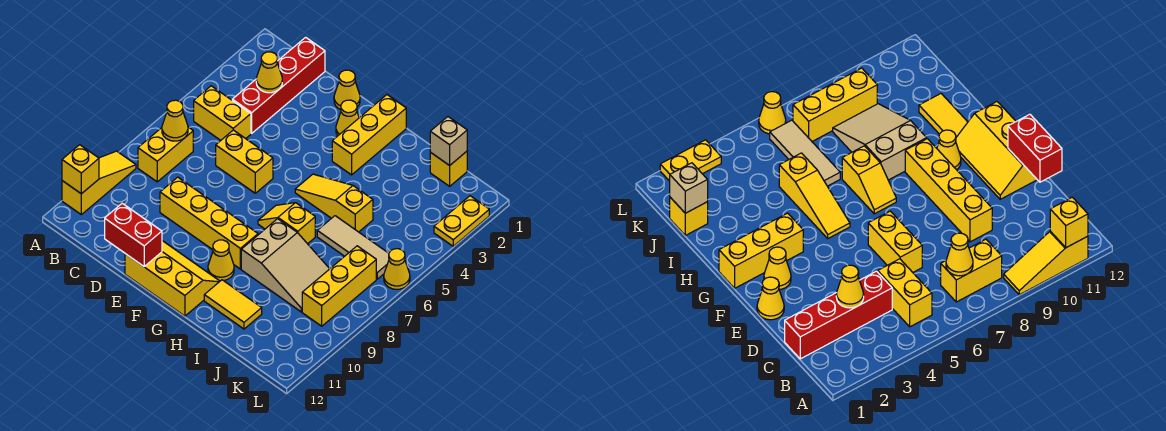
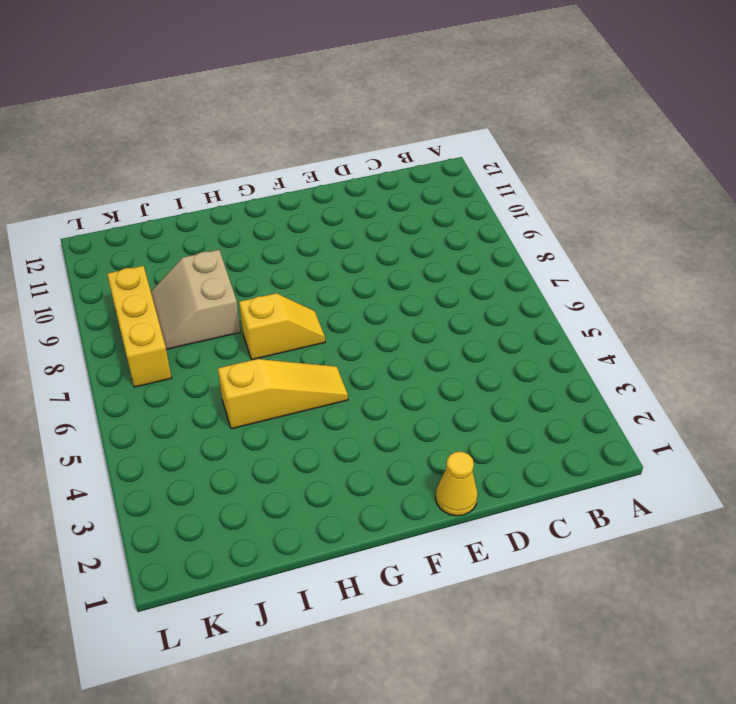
tan 2x2 slope [151,250,240,349] -> tan 2x3 slope [241,219,329,312]
none -> yellow 1x3 slope [62,151,136,215]
none -> yellow 1x2 brick [194,86,251,140]
none -> yellow 1x2 brick [138,127,193,182]

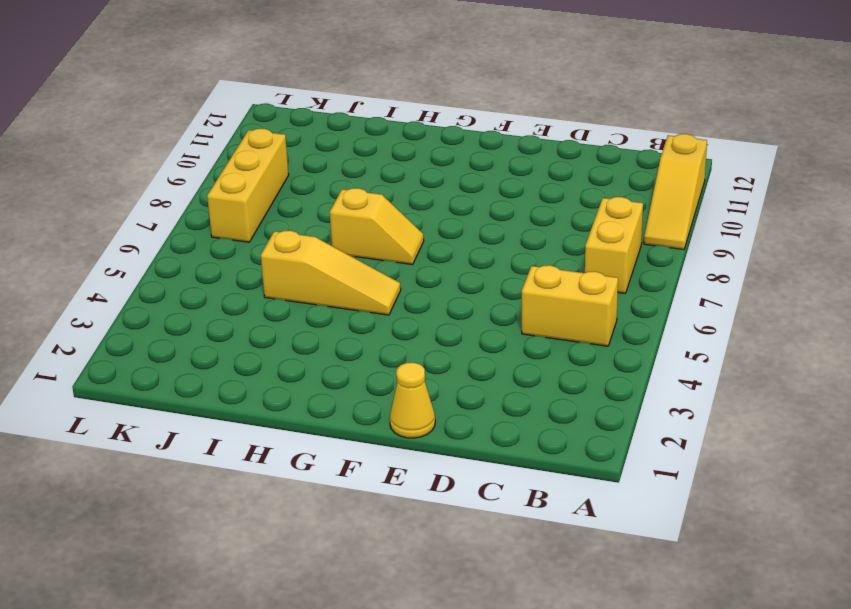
none -> red 1x4 brick [232,37,325,133]
none -> yellow 1x2 brick [216,130,273,193]
none -> yellow 1x4 brick [160,177,258,269]

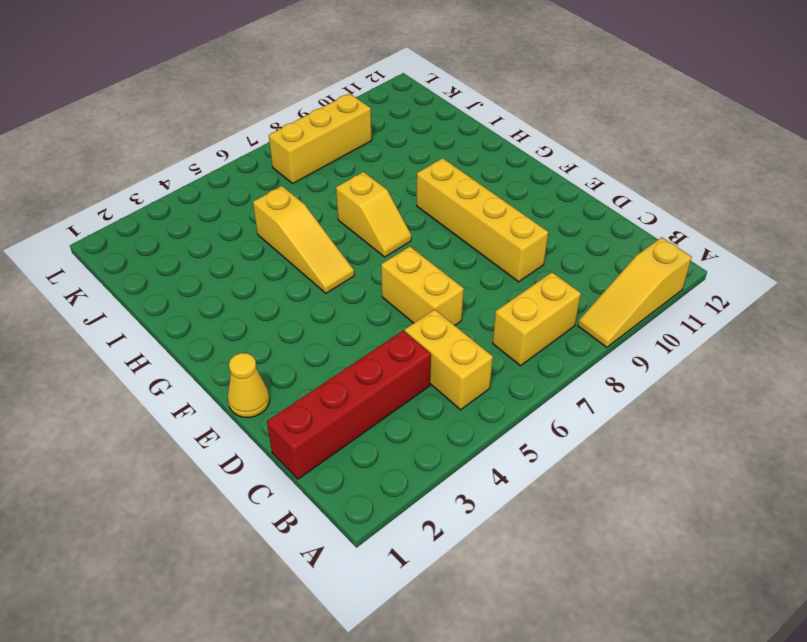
none -> yellow 2x3 slope [125,241,220,316]
none -> yellow 1x1 cone [336,100,359,136]
none -> yellow 1x3 brick [332,95,406,175]

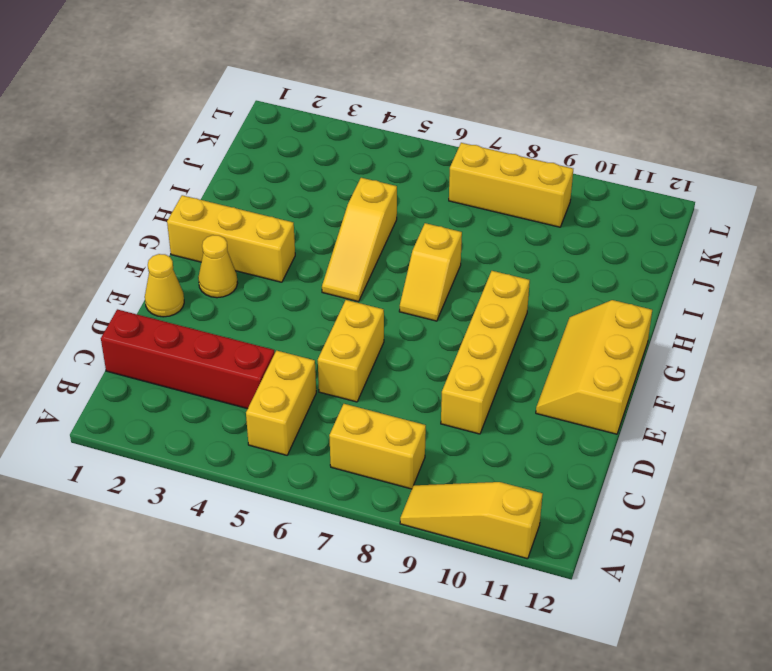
none -> yellow 1x1 cone [208,240,234,281]
none -> tan 2x3 slope [241,219,329,312]
none -> yellow 1x2 tile [204,280,262,329]

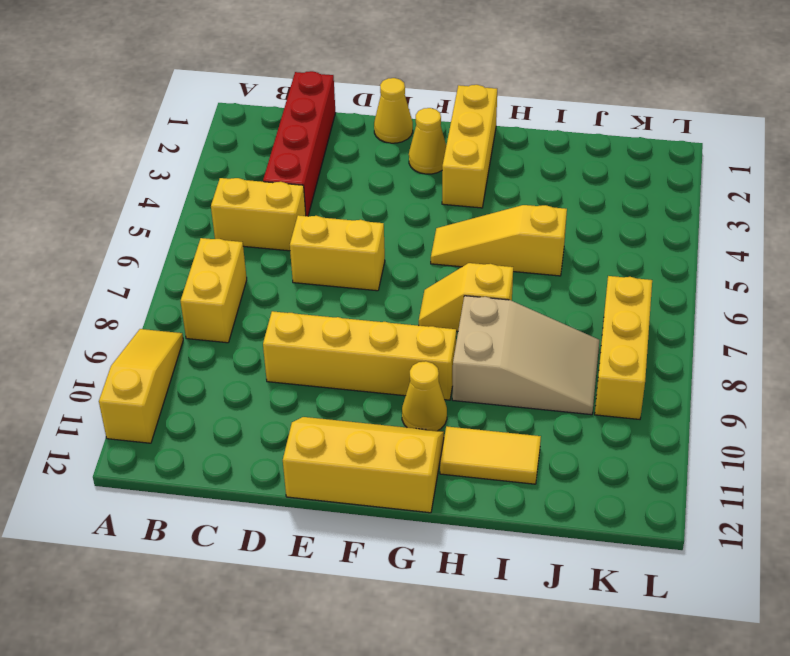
none -> tan 1x3 tile [317,216,389,279]
none -> yellow 1x1 brick [430,151,467,186]
none -> yellow 1x2 plate [434,196,489,246]

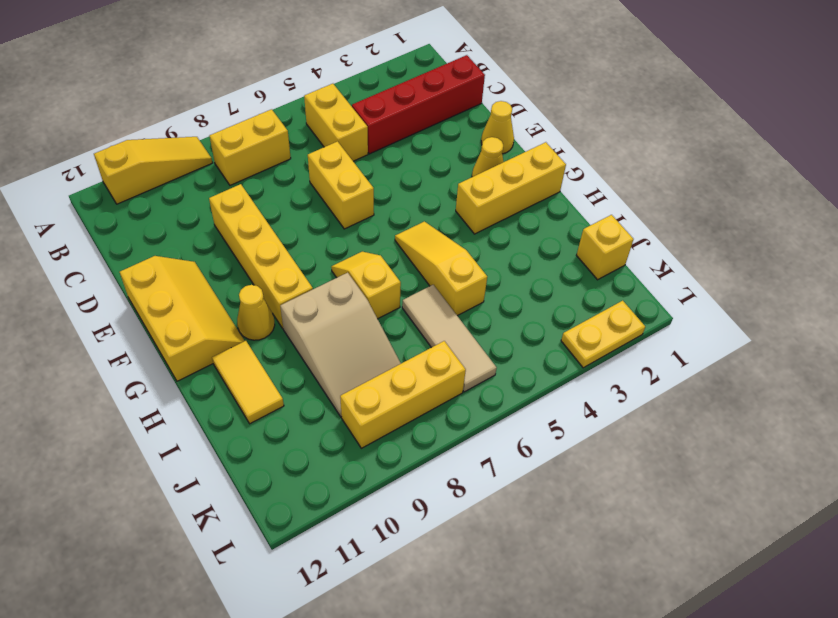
none -> yellow 1x1 cone [384,249,410,289]
none -> yellow 1x1 brick [62,145,99,194]
none -> yellow 1x1 cone [162,100,188,141]

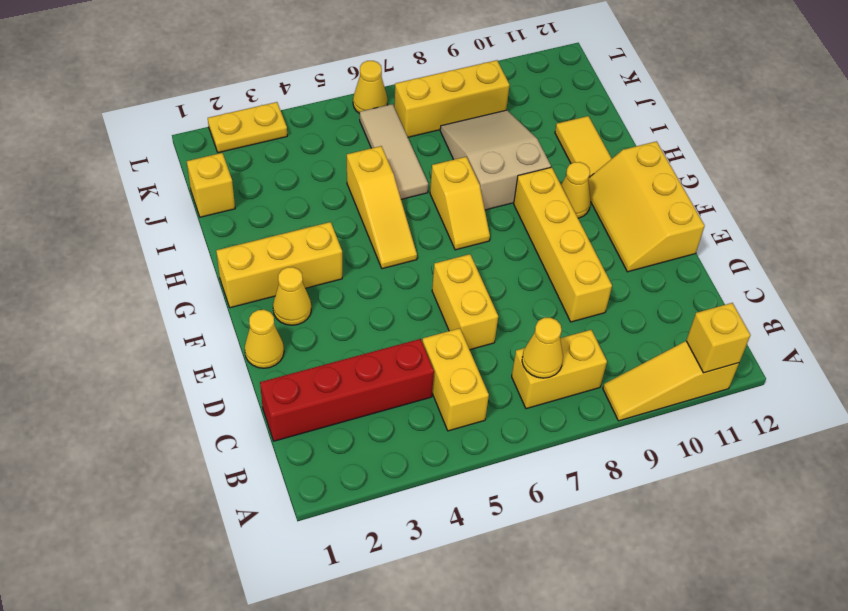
none -> yellow 1x1 cone [256,52,282,93]
none -> red 1x2 brick [105,203,162,266]
none -> tan 1x1 brick [430,117,467,166]

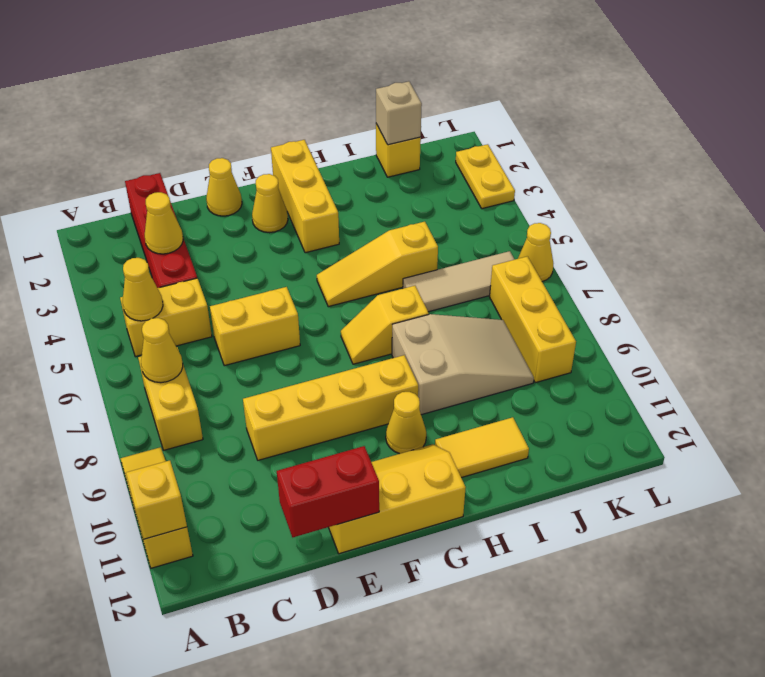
yellow 1x1 cone [123,258,163,321] -> none

